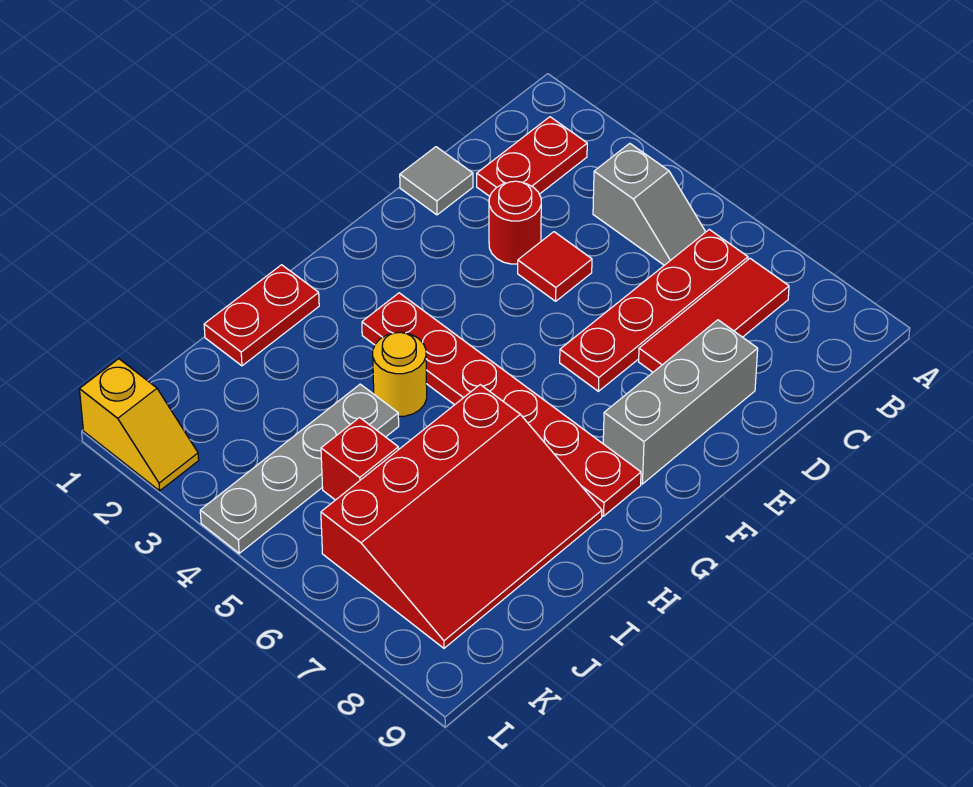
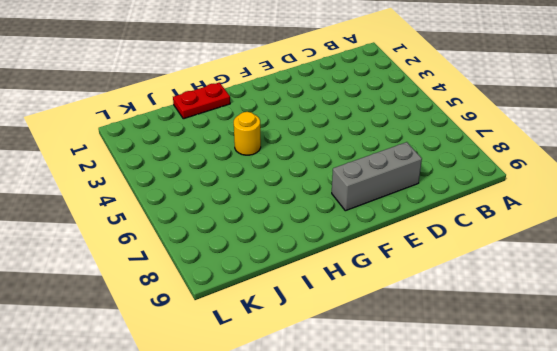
none -> red 1x2 plate [477,117,587,196]
none -> grey 1x2 slope [593,143,705,265]
none -> red 1x4 plate [560,230,748,391]

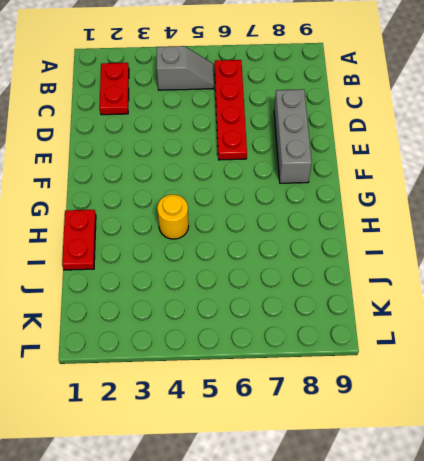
none -> red 1x3 tile [639,259,789,372]
none -> grey 1x1 tile [400,147,473,215]
none -> red 1x1 round brick [489,181,541,264]

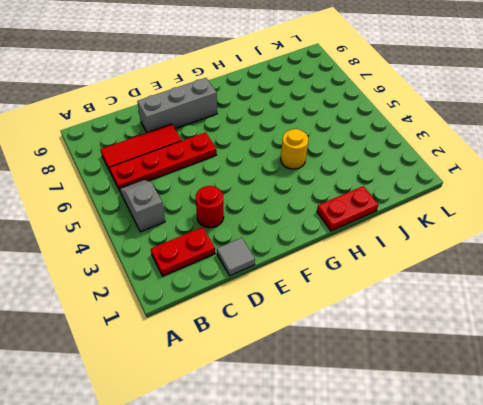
none -> red 1x1 tile [518,232,592,301]
none -> red 1x6 plate [362,293,641,516]
none -> red 3x4 slope [321,385,602,648]

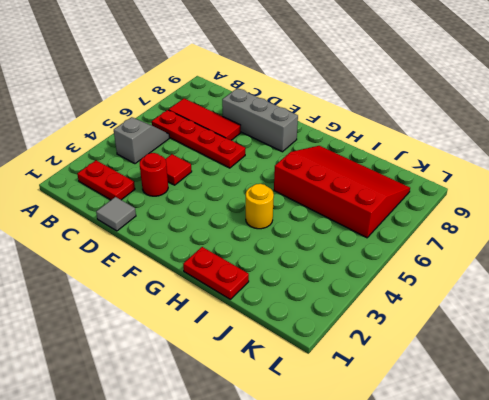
none -> red 1x6 plate [362,293,641,516]
none -> grey 1x4 plate [200,384,399,553]
none -> red 1x1 brick [321,418,398,500]

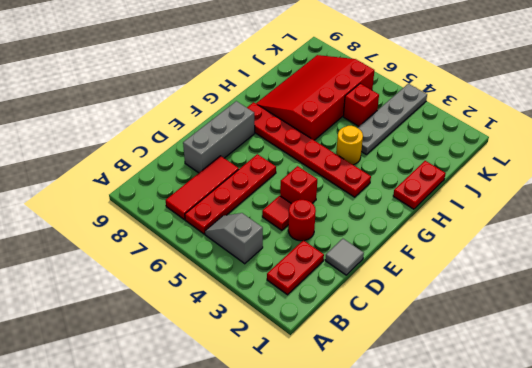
red 1x1 brick [280,166,317,204] -> none
none -> yellow 1x2 slope [80,359,199,491]

